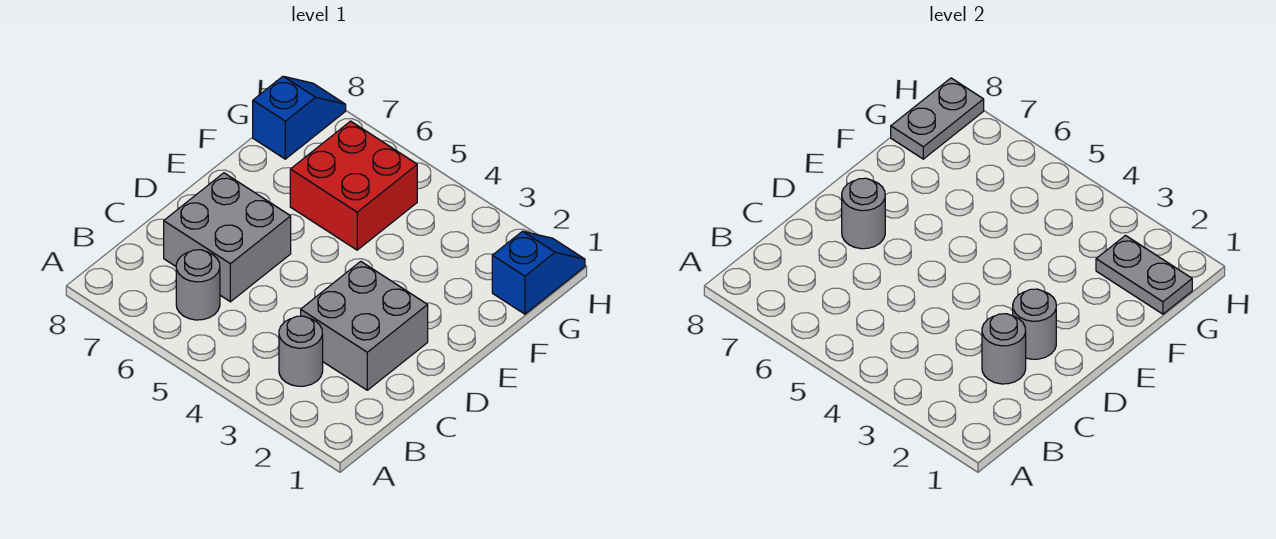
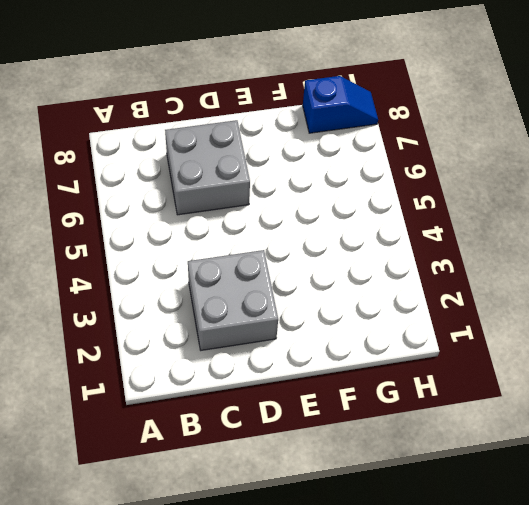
none -> grey 1x1 round brick [279,316,323,386]
none -> grey 1x1 round brick [176,250,220,320]
none -> red 2x2 brick [290,121,417,250]

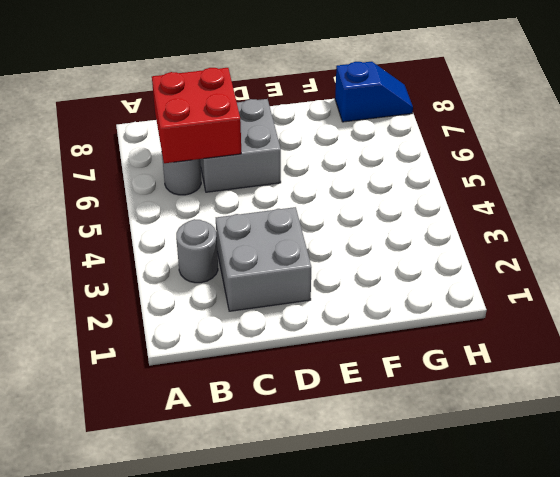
red 2x2 brick [152,68,241,163] -> red 2x2 brick moved to [290,121,417,250]
none -> blue 1x2 slope [492,231,585,314]
none -> grey 1x1 round brick [982,314,1026,384]
none -> grey 1x1 round brick [1013,289,1056,359]

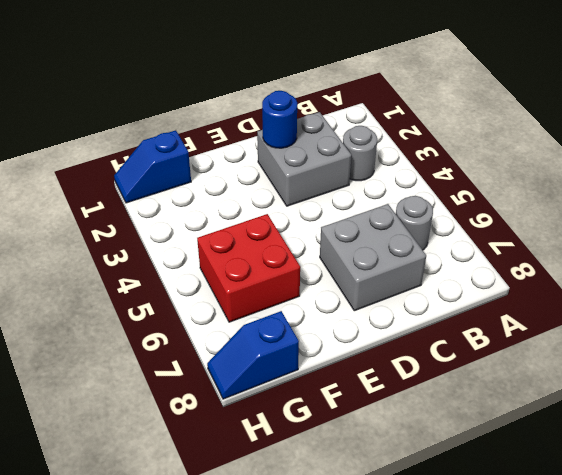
blue 1x1 round brick [262,91,297,148] -> grey 1x1 round brick [1013,289,1056,359]
none -> grey 1x1 round brick [982,314,1026,384]
none -> grey 1x1 round brick [842,178,885,249]
none -> grey 1x2 plate [1096,236,1192,314]

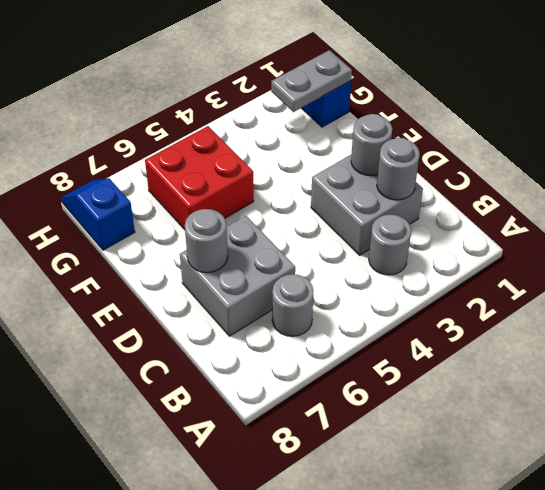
none -> grey 1x2 plate [891,78,984,159]

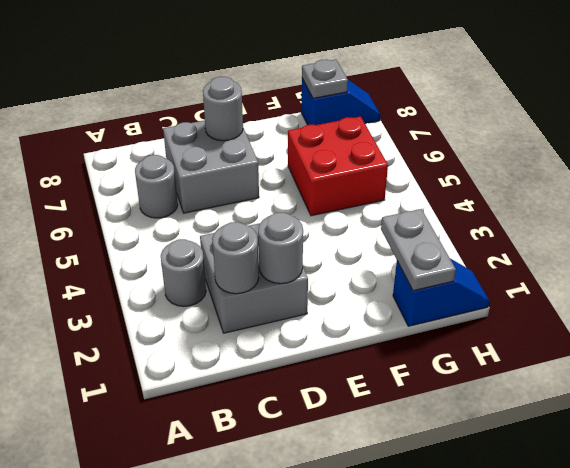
grey 1x1 plate [302,59,348,98] -> grey 1x2 plate [891,78,984,159]

